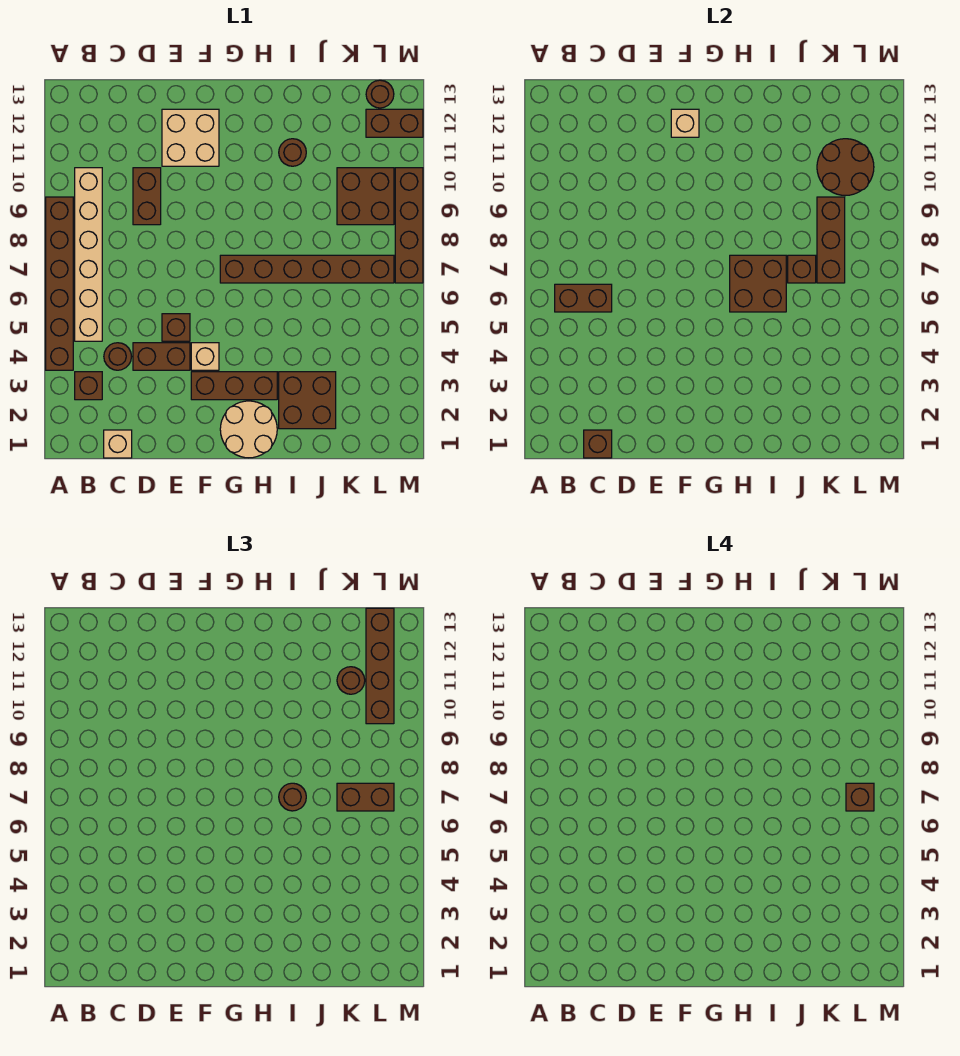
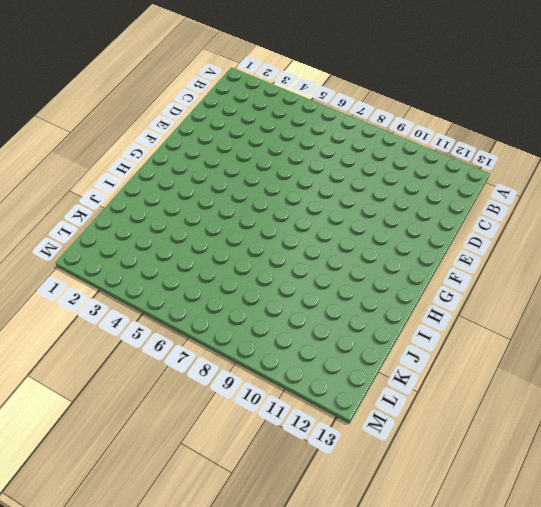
none -> brown 1x6 brick [46,197,73,370]
none -> brown 1x1 brick [75,372,102,400]
none -> tan 1x6 brick [75,168,102,341]
none -> tan 1x1 brick [104,430,132,458]

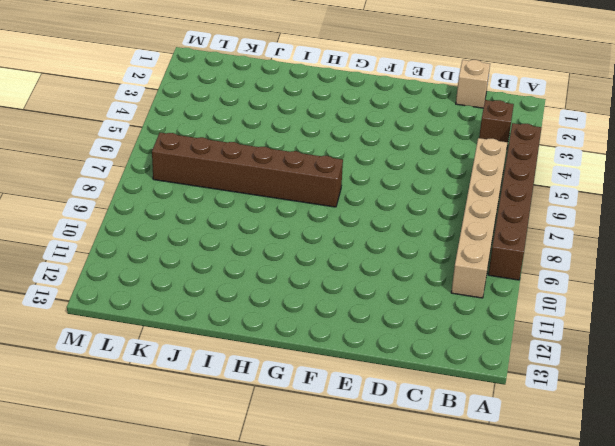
none -> brown 1x1 round brick [104,343,132,370]
none -> brown 1x2 brick [133,343,190,370]
none -> brown 1x2 brick [133,168,161,225]
none -> brown 1x1 brick [162,314,190,341]

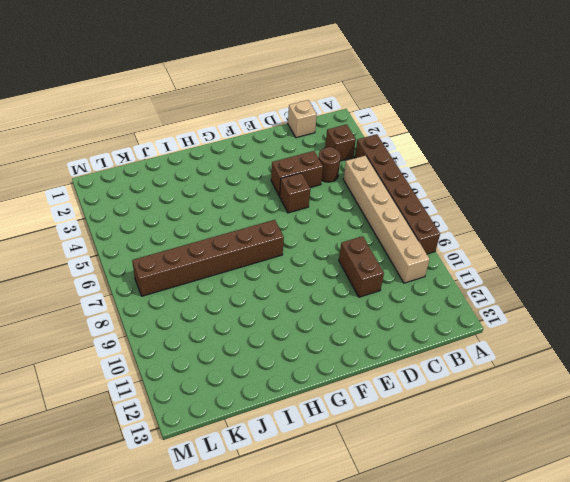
none -> tan 2x2 brick [162,109,219,166]
none -> brown 1x3 brick [191,372,277,400]
none -> tan 1x1 brick [191,343,219,370]
none -> tan 2x2 round brick [220,401,277,458]

